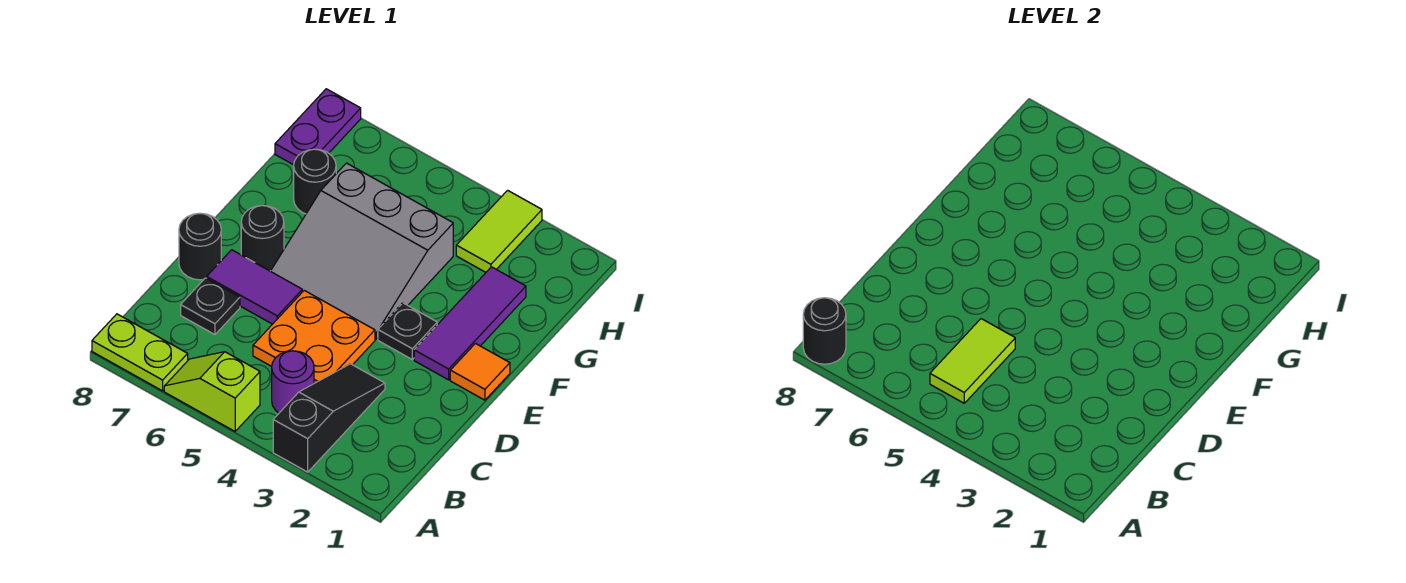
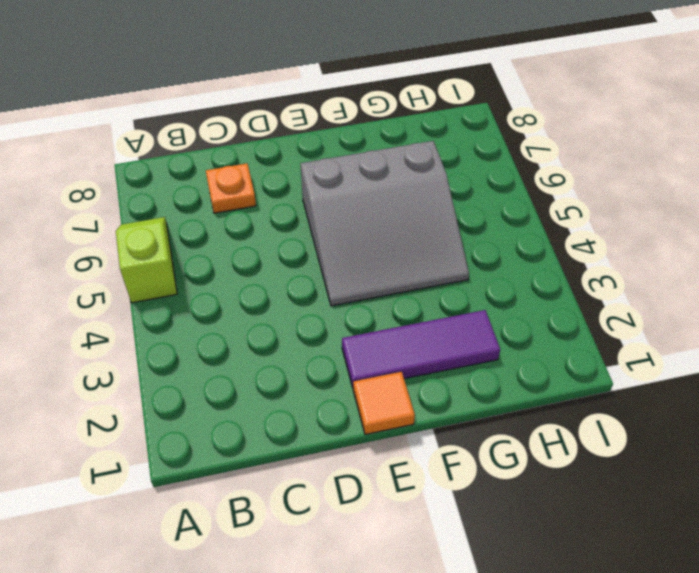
orange 1x1 plate [206,163,256,213] -> black 1x1 plate [181,278,240,335]
grey 3x3 slope [301,141,469,306] -> grey 3x3 slope turned to [271,163,453,339]
none -> black 1x3 slope [273,364,385,472]
none -> lime 1x2 plate [92,314,188,391]
none -> purple 1x1 round brick [272,351,314,413]

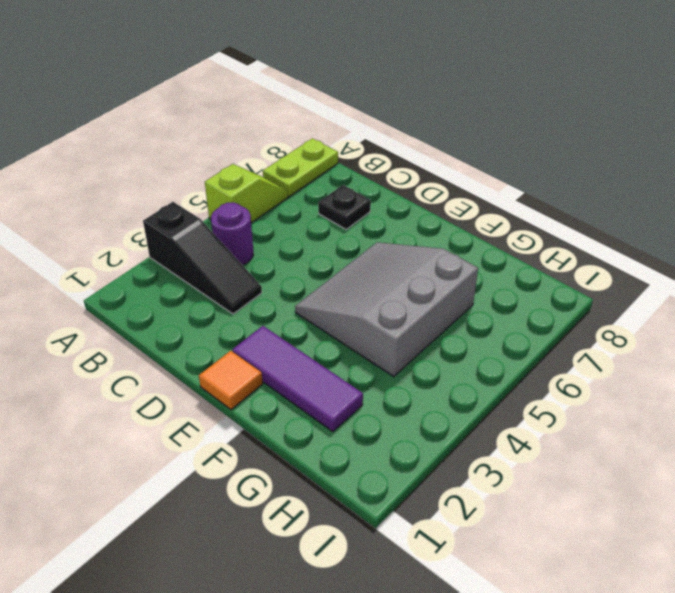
none -> orange 2x2 plate [253,290,375,383]
none -> purple 1x2 tile [207,250,302,324]
none -> black 1x1 round brick [179,213,221,280]

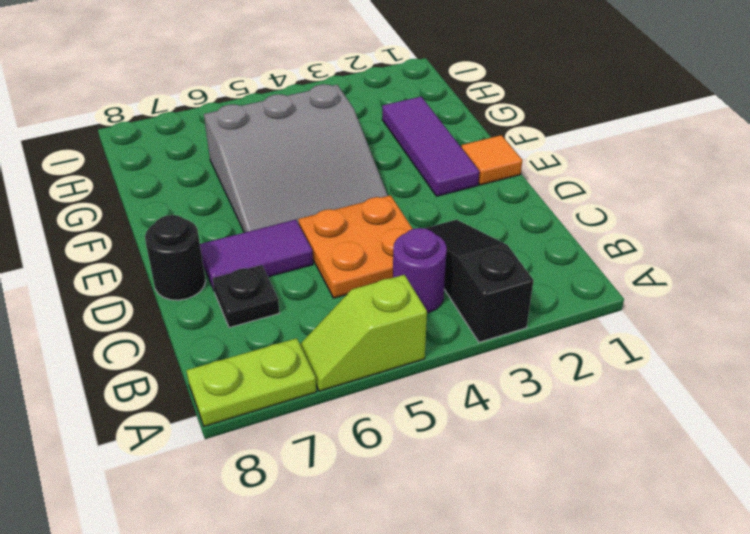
none -> black 1x1 plate [378,303,437,359]
none -> black 1x1 round brick [241,206,284,271]
none -> black 1x1 round brick [294,149,336,214]

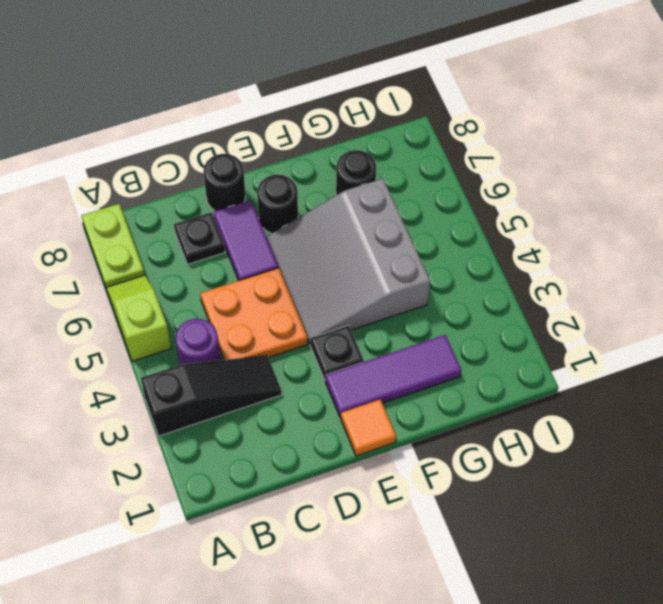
none -> lime 1x2 tile [456,190,542,272]
none -> purple 1x2 plate [275,89,361,165]
none -> black 1x1 round brick [803,298,846,364]

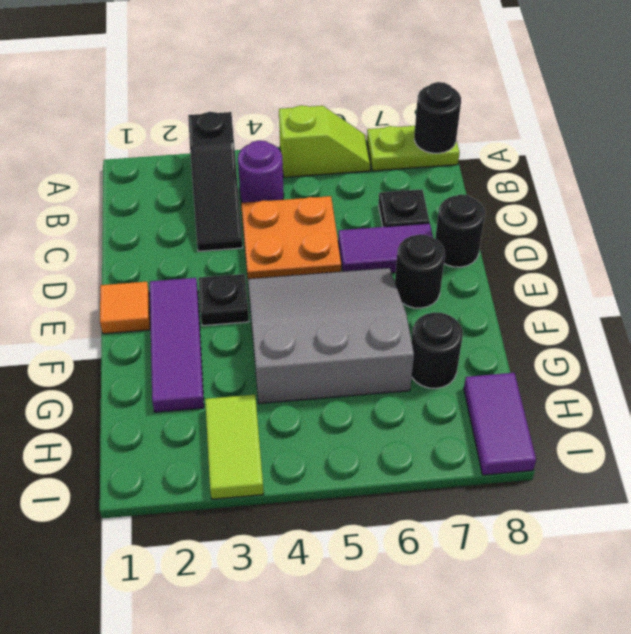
purple 1x2 tile [464,373,536,475] -> purple 1x2 plate [275,89,361,165]
none -> lime 1x2 tile [930,319,1015,403]

